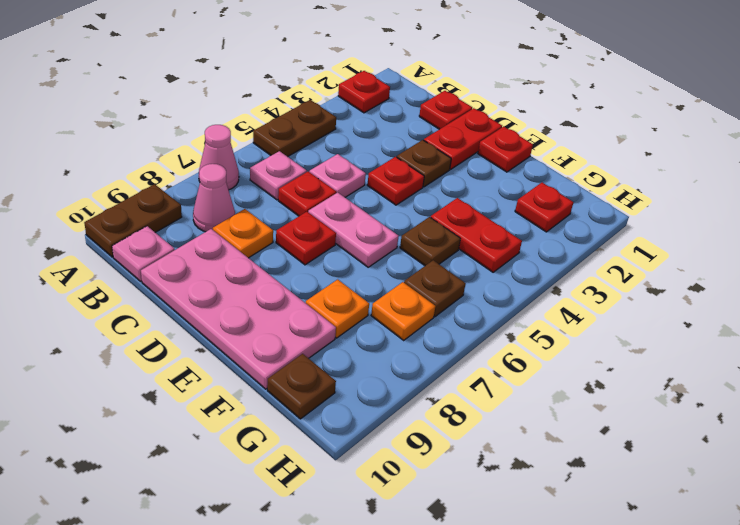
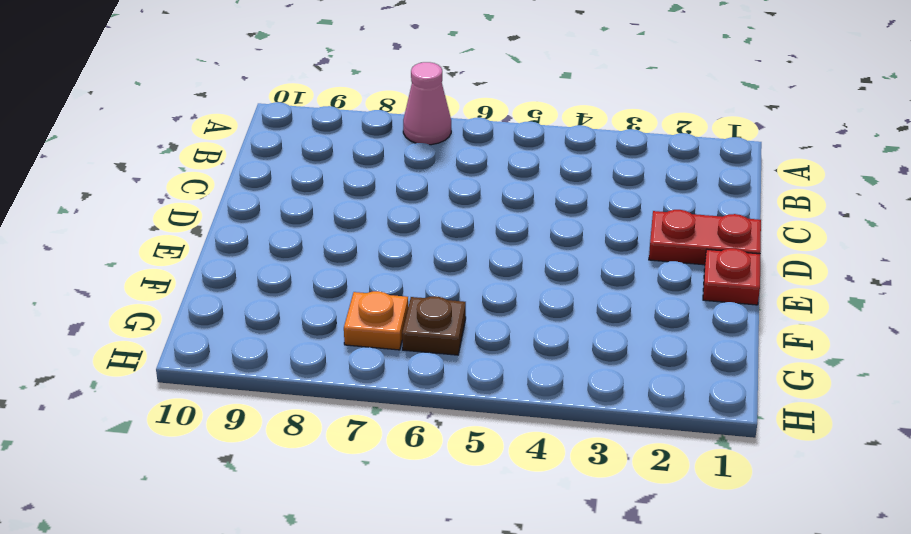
none -> red 1x1 plate [338,71,390,113]
none -> brown 1x2 plate [253,100,336,157]
none -> brown 1x2 plate [84,184,182,257]

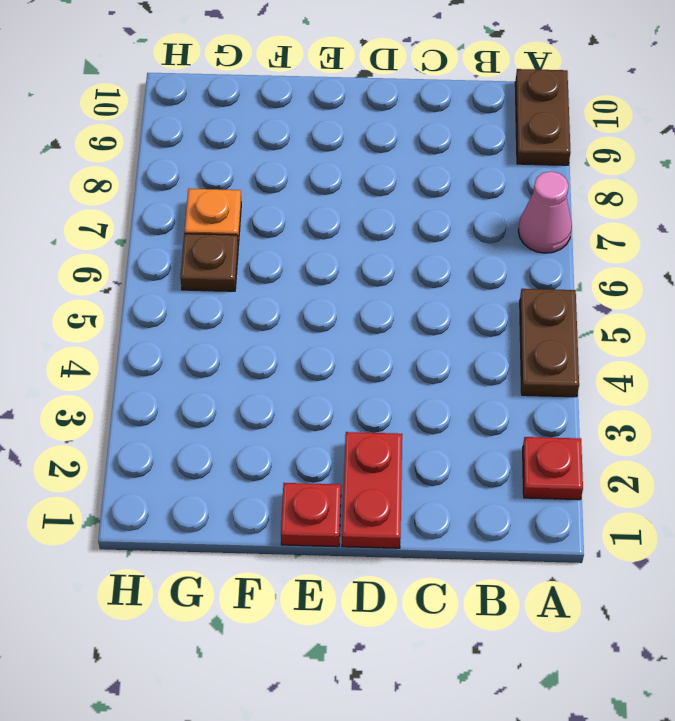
none -> pink 1x1 plate [250,151,307,200]
none -> pink 1x1 cone [193,164,235,232]
none -> pink 1x1 plate [112,226,175,281]

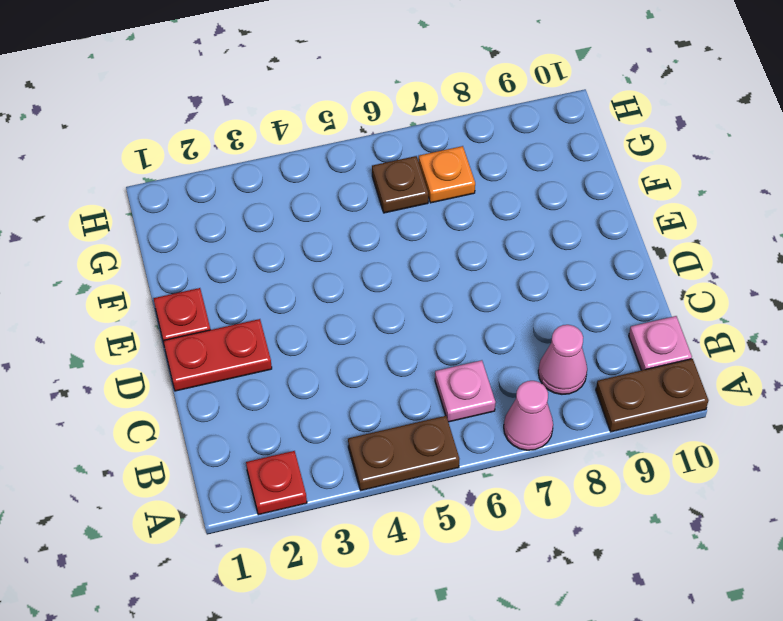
none -> red 1x1 plate [419,91,472,129]
none -> pink 1x1 plate [309,154,366,197]
none -> red 1x1 plate [278,172,336,216]

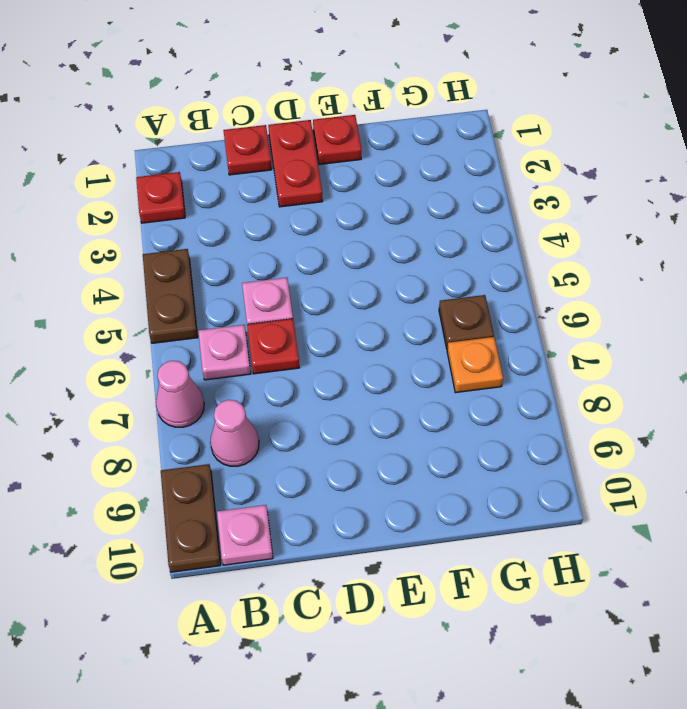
none -> orange 1x1 plate [213,209,273,258]
none -> pink 2x4 plate [141,229,336,389]
none -> brown 1x1 plate [397,140,451,187]

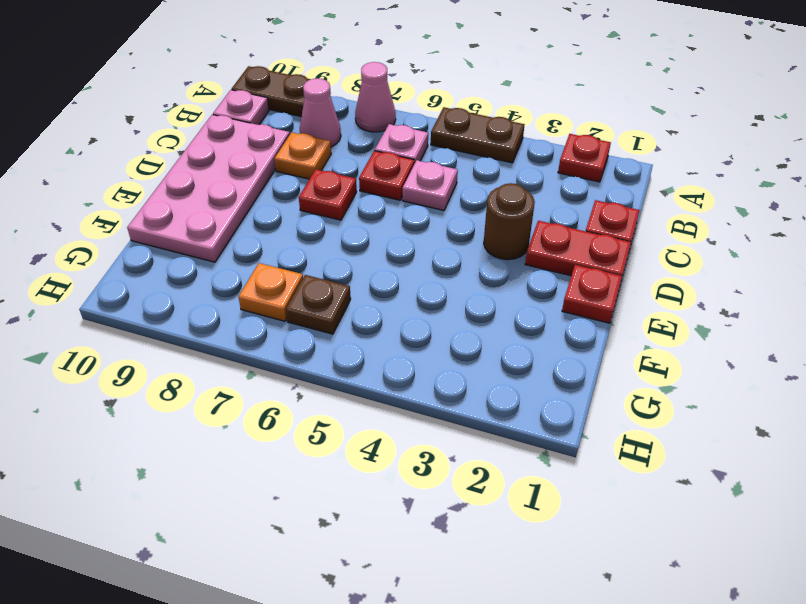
brown 1x1 round brick [484,183,535,260] -> brown 1x1 plate [397,140,451,187]
none -> red 1x1 plate [367,157,424,205]
none -> pink 1x2 plate [308,192,399,267]
none -> red 1x2 plate [431,198,522,272]

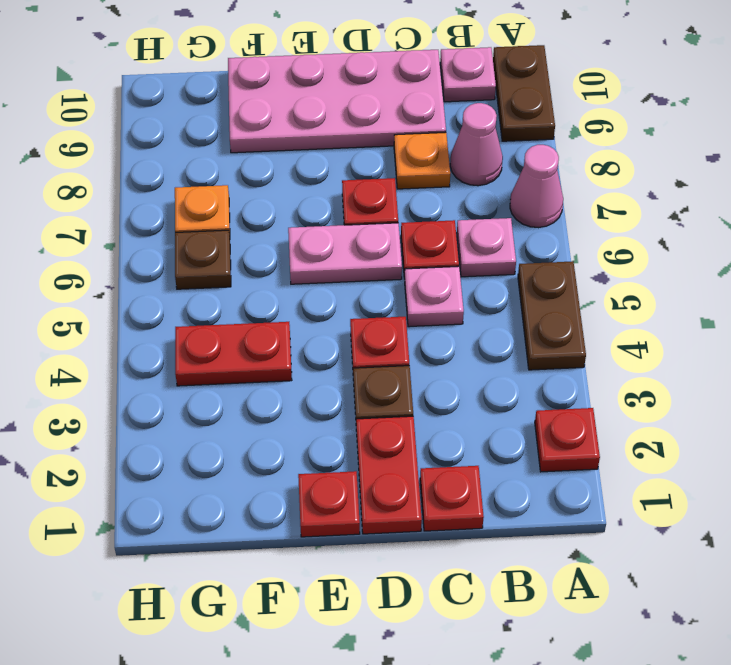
none -> brown 1x1 plate [400,217,460,266]
none -> orange 1x1 plate [306,279,369,338]
none -> red 1x1 plate [515,183,574,232]

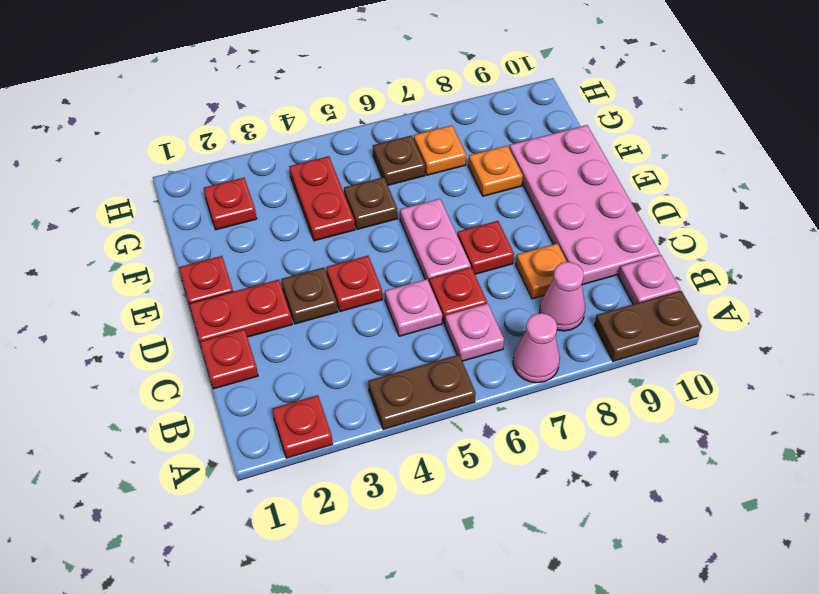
none -> brown 1x1 plate [267,354,336,419]

